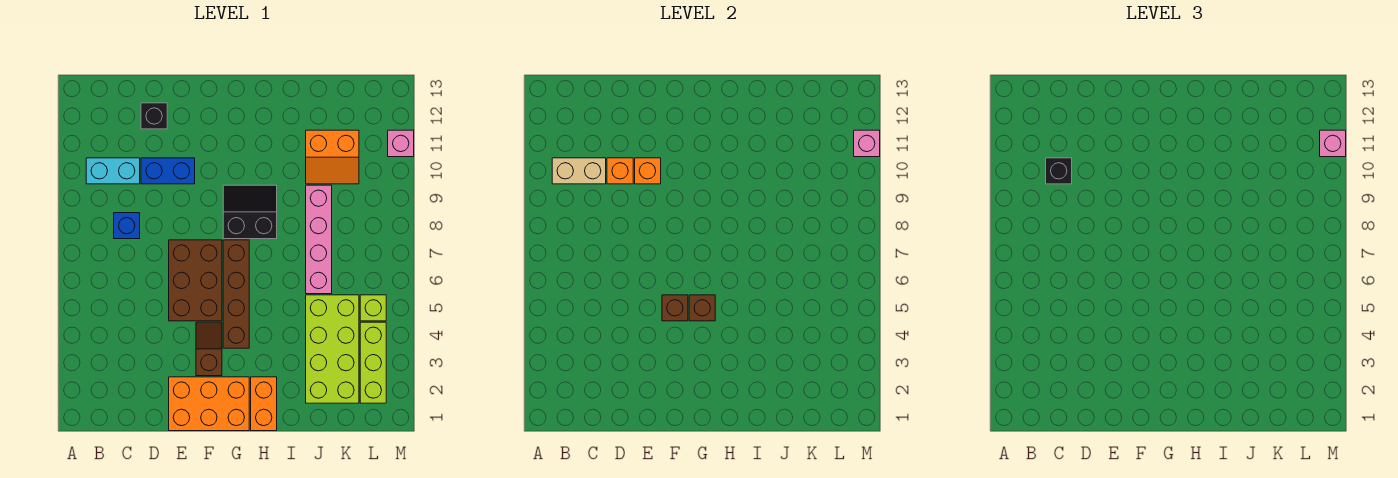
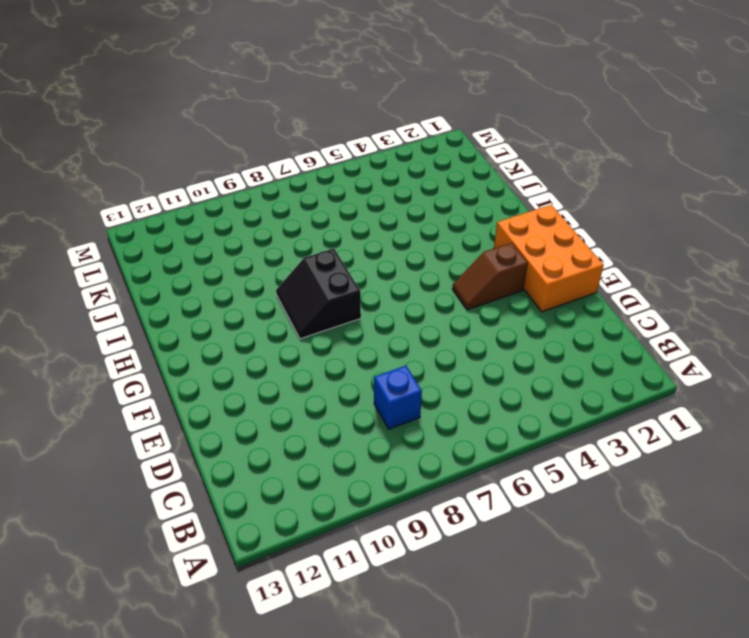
none -> cyan 1x2 brick [86,158,140,184]
none -> blue 1x2 brick [141,158,195,184]
none -> black 1x1 brick [141,103,167,129]

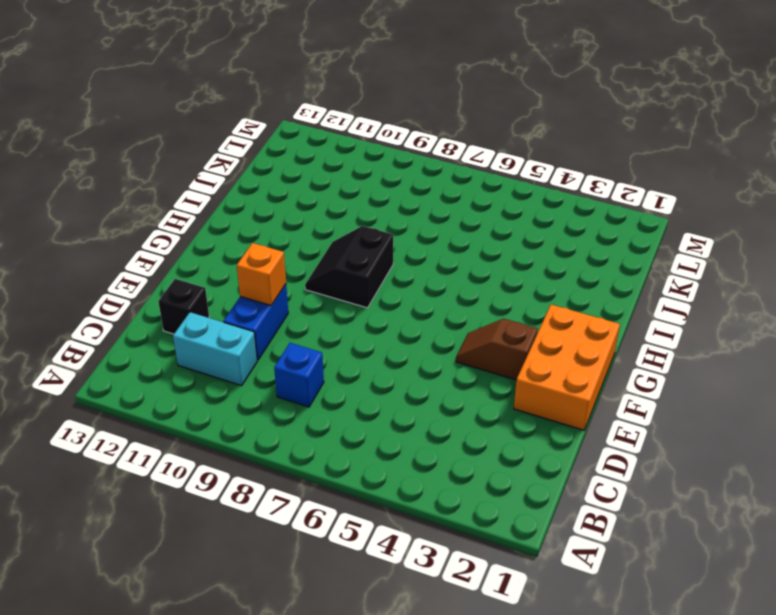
cyan 1x2 brick [173,312,257,386] -> cyan 1x2 brick turned to [86,158,140,184]
none -> brown 2x3 brick [169,240,222,321]
none -> brown 1x4 brick [223,240,249,348]
none -> orange 1x2 brick [251,377,277,431]

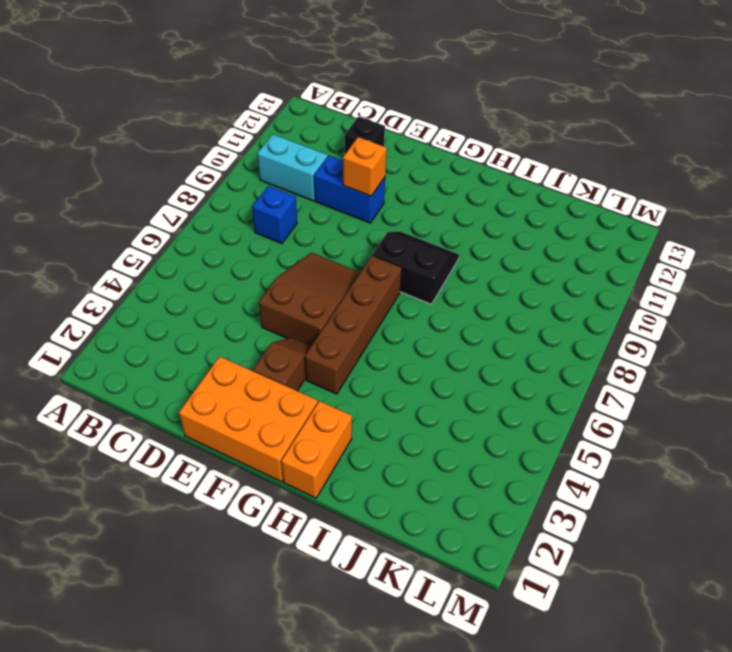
brown 2x3 slope [259,253,360,346] -> brown 2x3 brick [169,240,222,321]
none -> lime 2x4 brick [306,295,359,403]
none -> pink 1x4 brick [306,185,332,294]
none -> orange 2x2 slope [306,130,359,184]

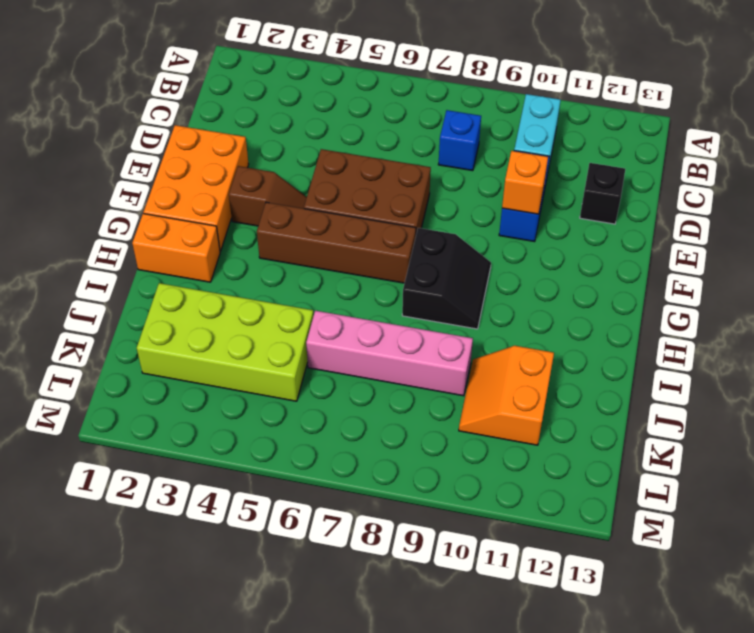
none -> lime 1x3 brick [360,322,386,403]
none -> lime 1x1 brick [360,295,386,321]
none -> pink 1x1 brick [388,130,414,157]

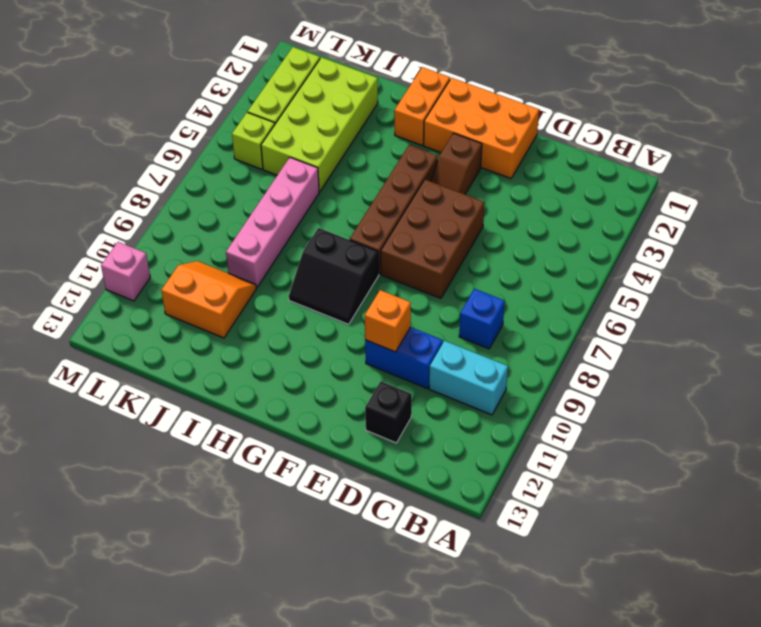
none -> tan 1x2 brick [552,158,606,184]
none -> orange 1x1 brick [607,158,633,184]
none -> brown 1x1 brick [662,295,688,321]

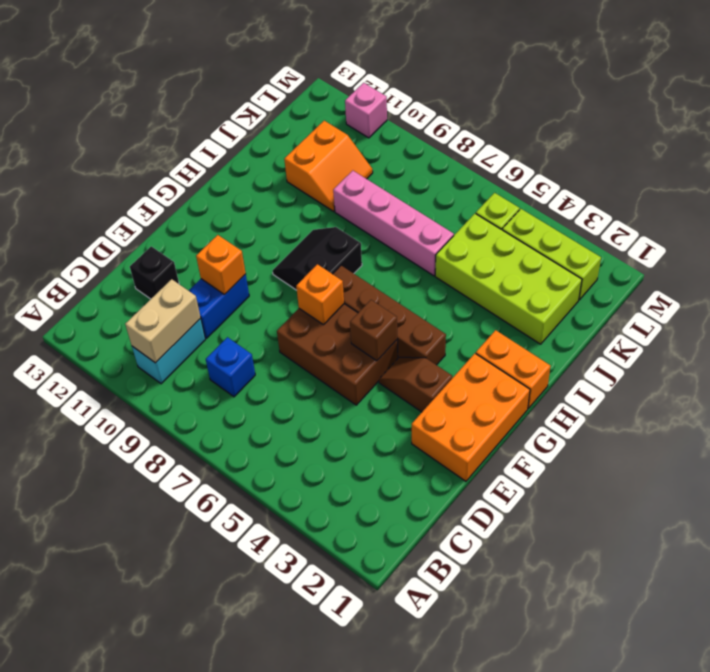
orange 1x1 brick [296,264,344,325] -> orange 1x1 brick moved to [607,158,633,184]
none -> brown 1x1 brick [689,295,715,321]
none -> pink 1x1 brick [854,130,880,157]
none -> black 1x1 brick [1046,158,1072,184]

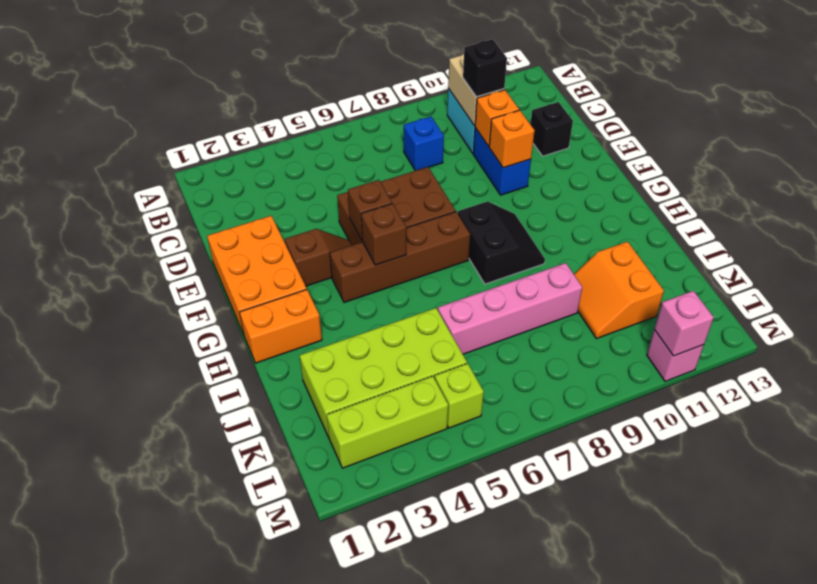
none -> pink 1x1 brick [1320,130,1346,157]

